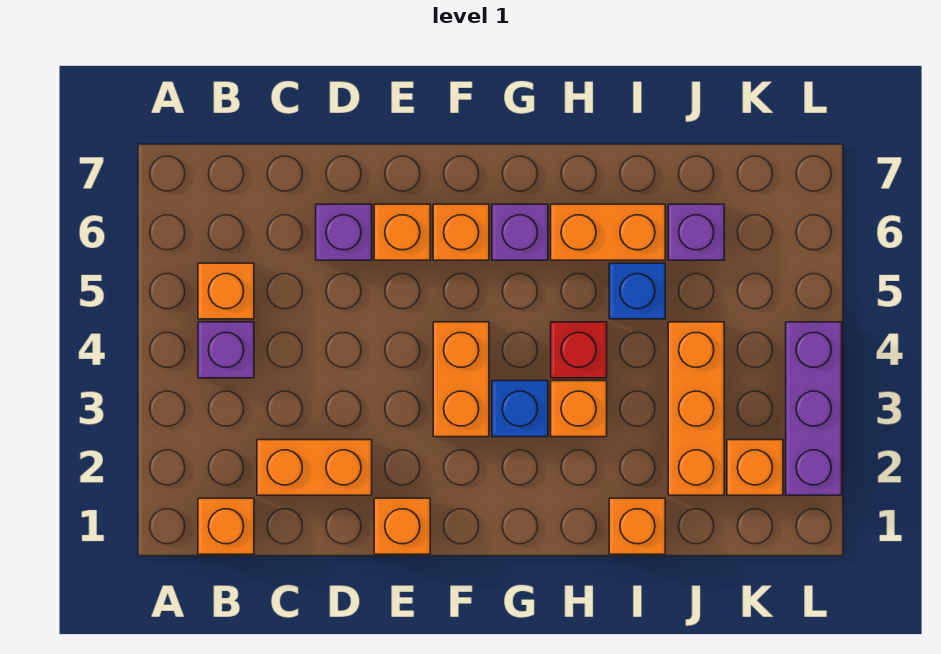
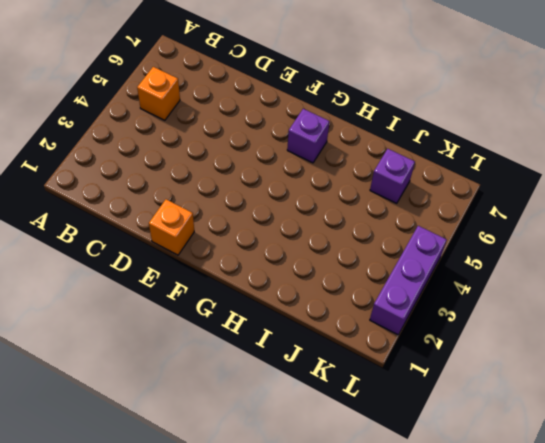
none -> orange 1x1 brick [198,498,254,554]
none -> purple 1x1 brick [198,322,254,378]
none -> orange 1x2 brick [257,440,372,495]

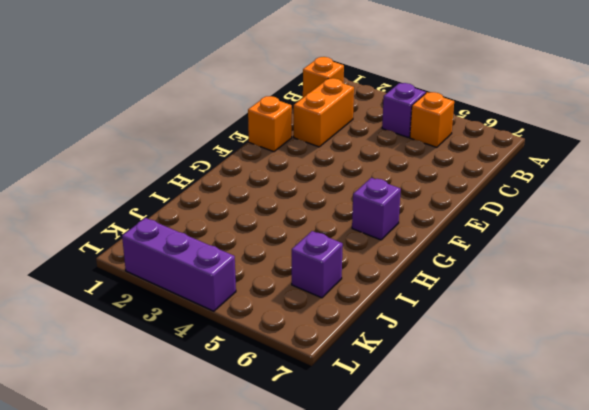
none -> purple 1x1 brick [316,204,372,260]
none -> orange 1x1 brick [374,204,430,260]
none -> orange 1x2 brick [433,322,489,437]

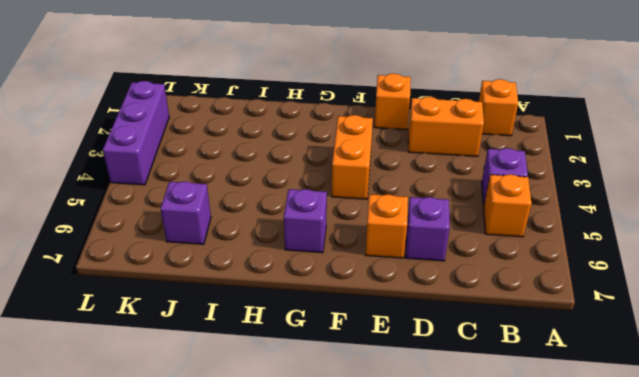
none -> orange 1x1 brick [433,204,489,260]
none -> blue 1x1 brick [492,381,548,437]
none -> orange 1x1 brick [551,381,607,437]

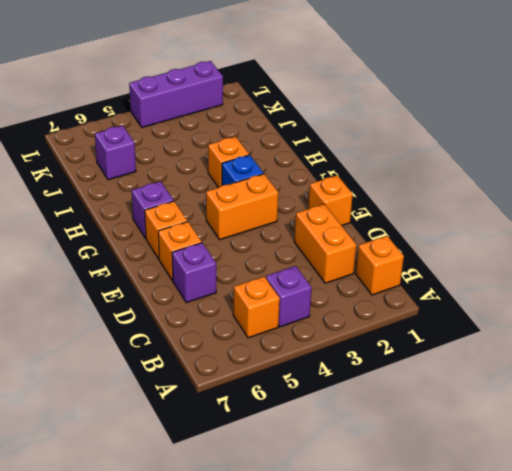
none -> red 1x1 brick [551,322,607,378]
none -> orange 1x2 brick [551,204,665,260]
none -> orange 1x1 brick [609,498,665,554]

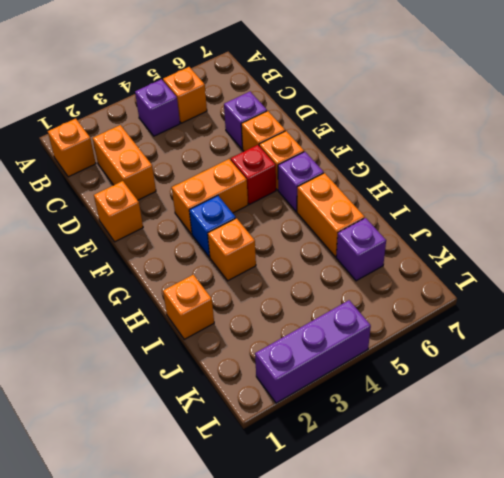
red 1x1 brick [231,145,276,204] -> red 1x1 brick moved to [551,322,607,378]
none -> blue 1x1 brick [609,263,665,319]
none -> orange 1x3 brick [668,322,724,495]
none -> orange 1x1 brick [727,440,783,495]

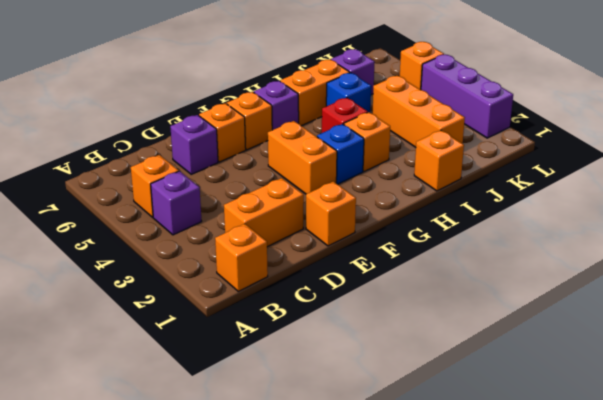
orange 1x1 brick [400,42,444,90] -> orange 1x1 brick moved to [727,440,783,495]

